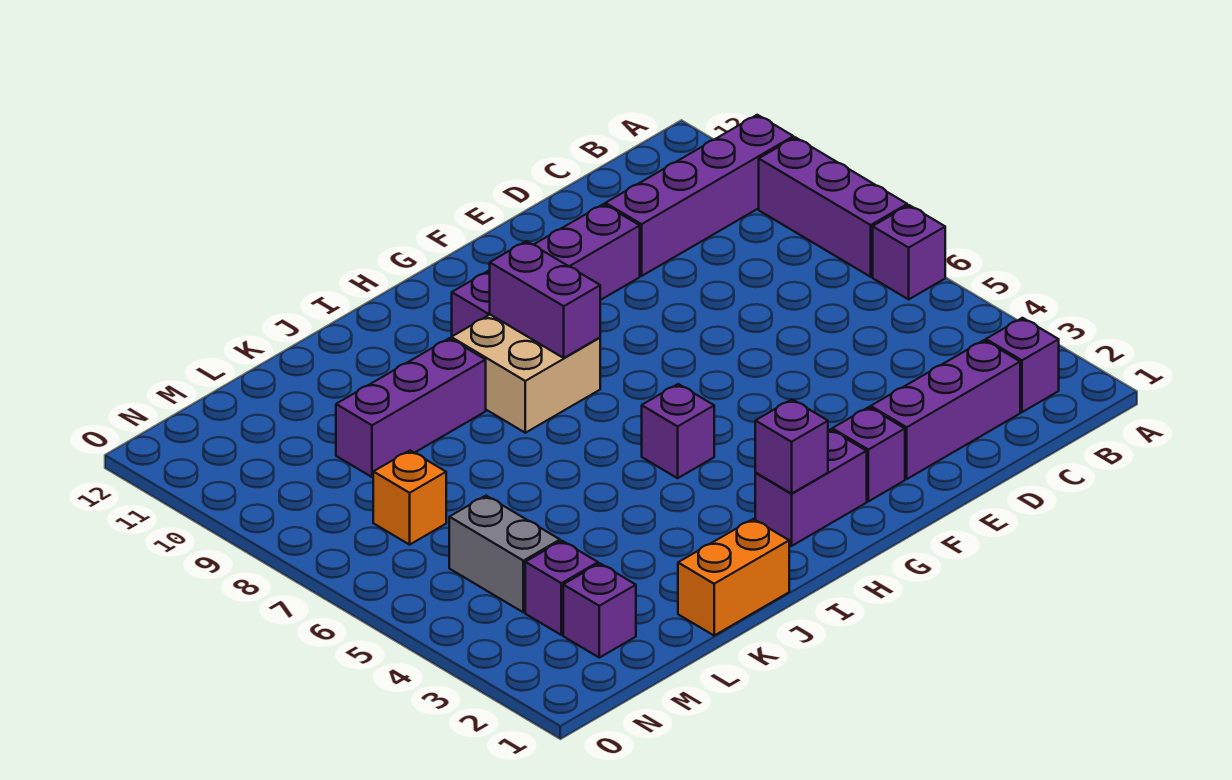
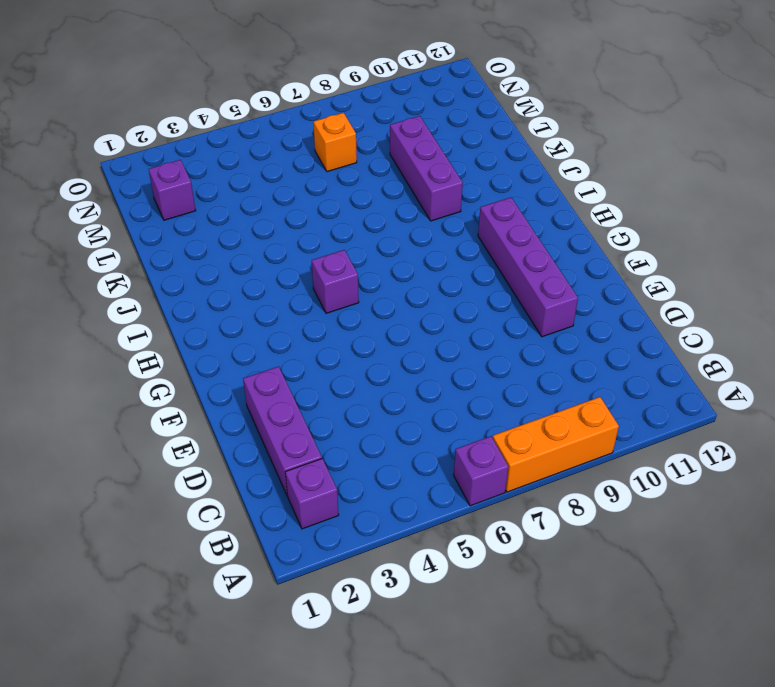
orange 1x3 brick [493,397,619,492] -> purple 1x3 brick [759,137,907,277]
none -> purple 1x4 brick [605,115,793,276]
none -> purple 1x1 brick [832,407,905,501]
none -> purple 1x2 brick [755,429,867,546]

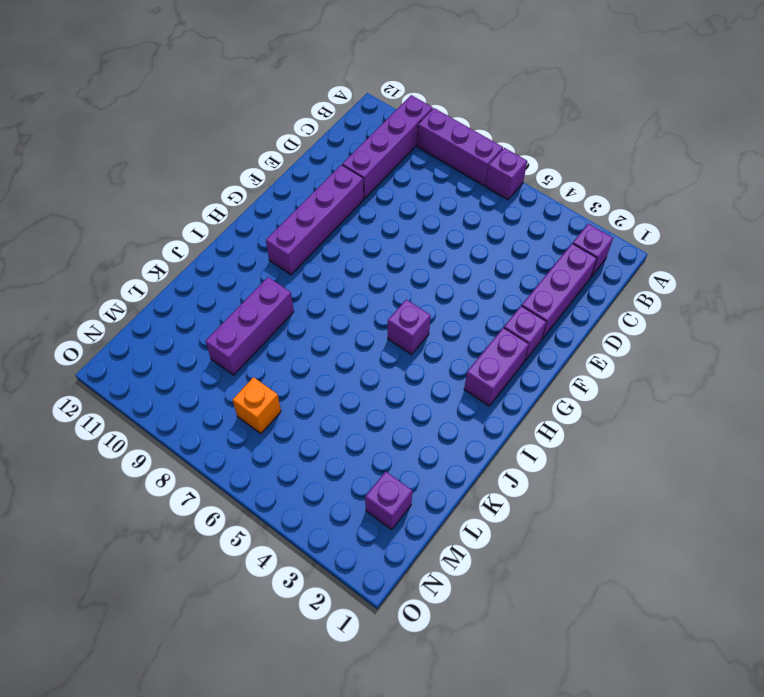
none -> tan 2x2 brick [451,315,600,433]
none -> orange 1x2 brick [678,519,789,635]
none -> purple 1x1 brick [525,541,598,635]

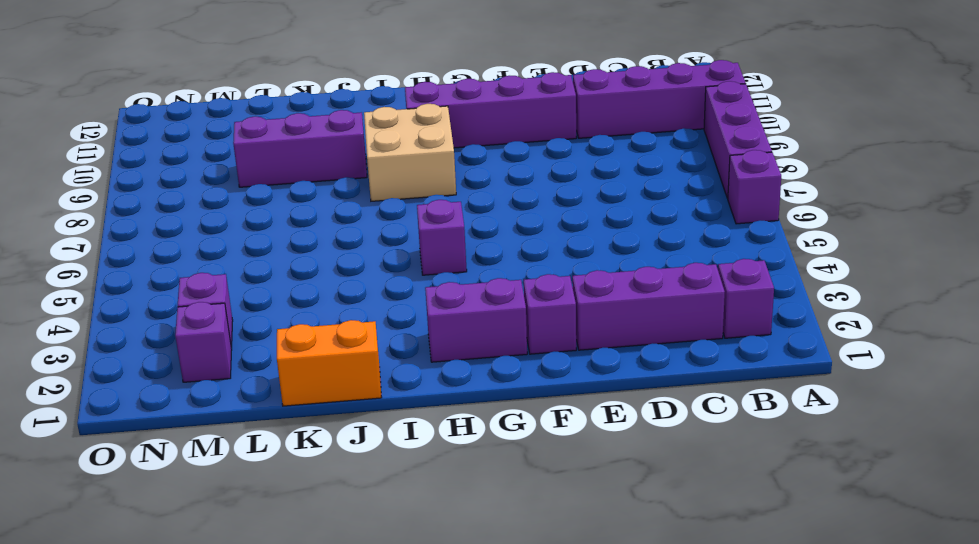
none -> grey 1x2 brick [449,496,560,612]
none -> orange 1x1 brick [373,450,446,545]
none -> purple 1x1 brick [755,399,828,494]

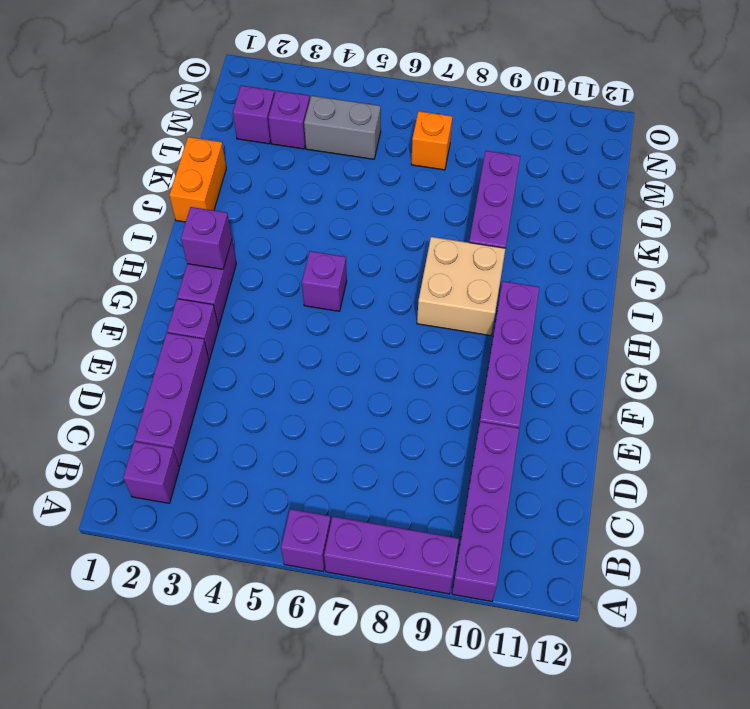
none -> purple 1x2 brick [490,241,600,358]

